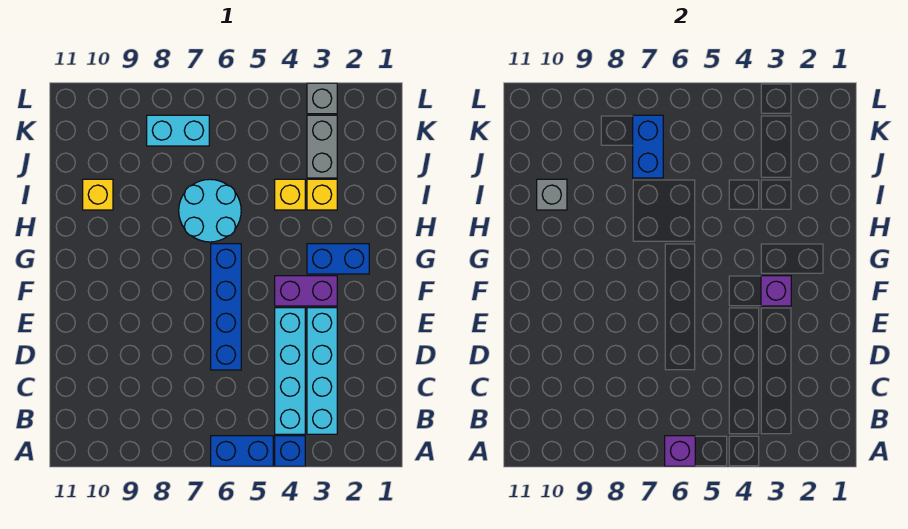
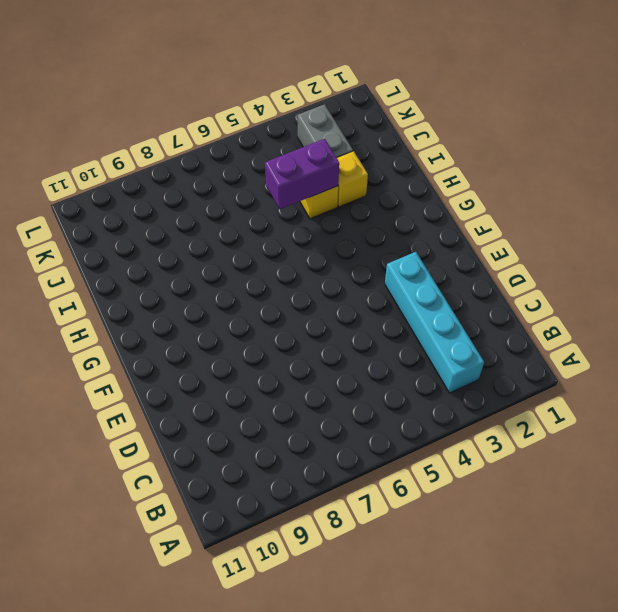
purple 1x2 brick [265,139,339,209] -> purple 1x2 brick moved to [275,276,337,306]
none -> blue 1x1 brick [275,436,305,466]
none -> blue 1x2 brick [211,436,273,466]
none -> cyan 1x4 brick [275,308,305,434]

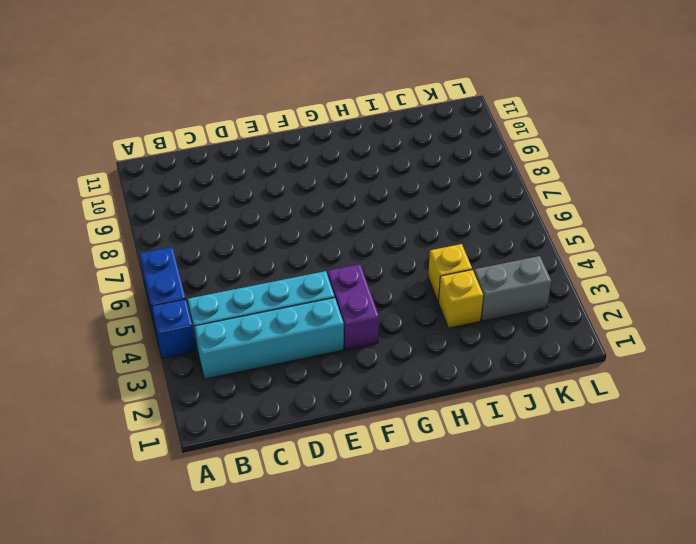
none -> blue 1x4 brick [211,244,241,370]
none -> blue 1x2 brick [307,244,369,274]
none -> cyan 2x2 round brick [179,179,241,242]

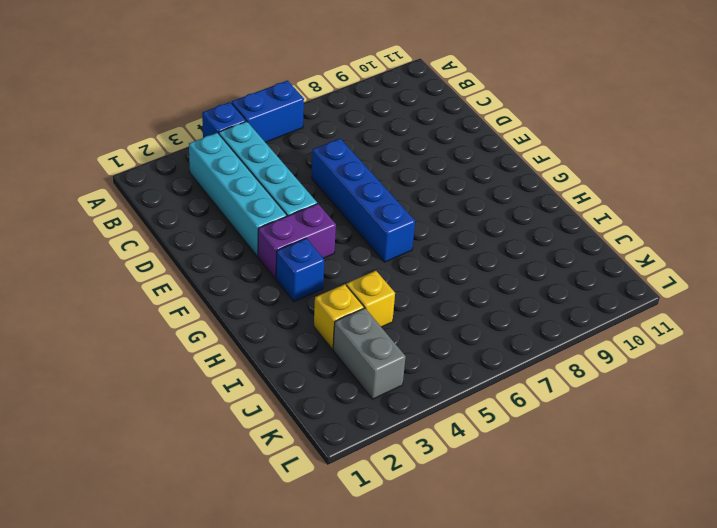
blue 1x1 brick [276,238,324,302] -> blue 1x2 brick [307,244,369,274]
none -> cyan 2x2 round brick [179,179,241,242]
none -> yellow 1x1 brick [83,179,113,210]
none -> cyan 1x2 brick [147,115,209,146]

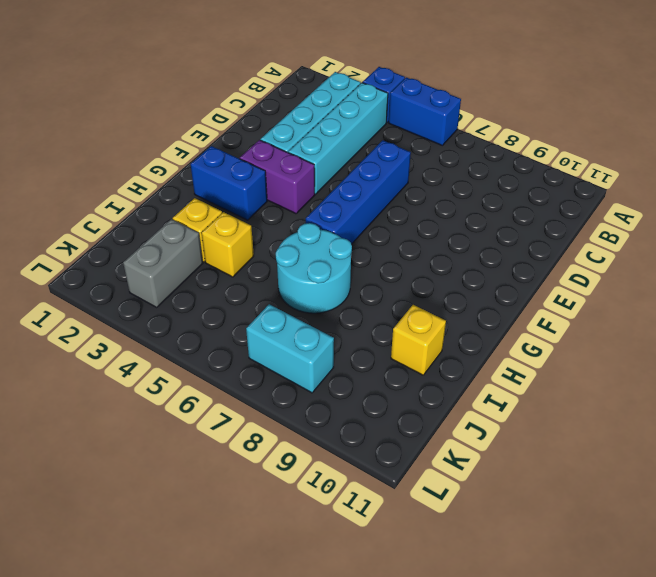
none -> grey 1x1 brick [307,83,337,114]
none -> purple 1x1 brick [665,436,695,466]
none -> purple 1x1 brick [761,276,791,306]

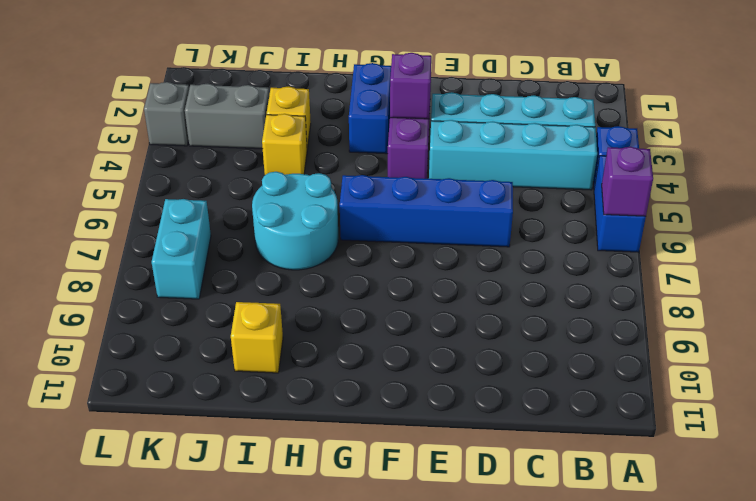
none -> grey 1x1 brick [537,179,567,210]
none -> blue 1x2 brick [633,115,663,178]

